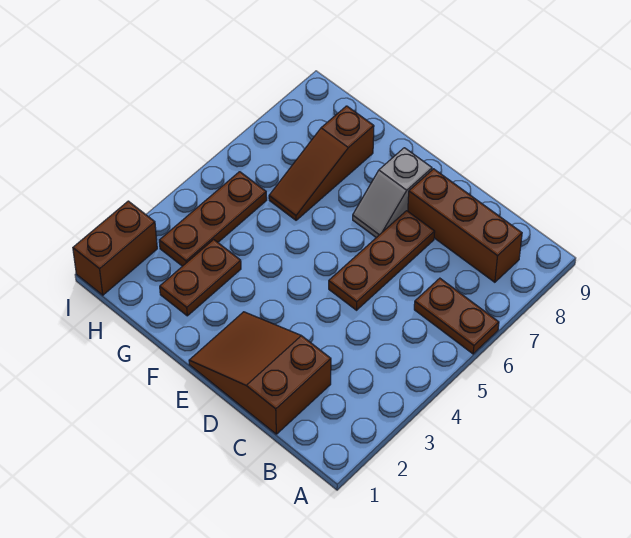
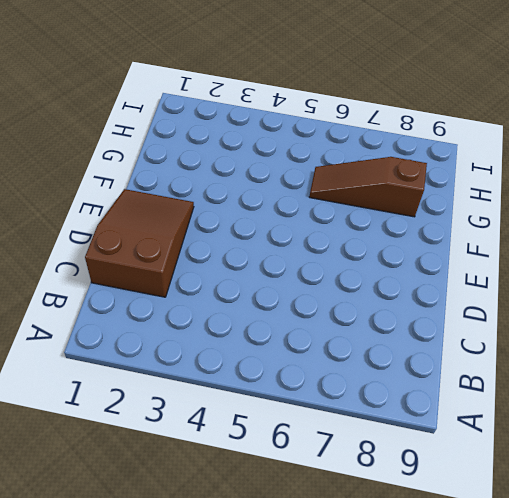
none -> brown 1x2 plate [414,278,499,354]
none -> brown 1x3 brick [408,169,522,282]

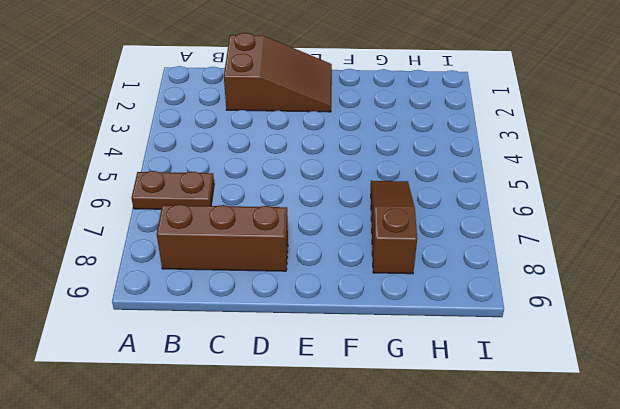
none -> brown 1x3 plate [329,211,435,310]
none -> grey 1x2 slope [353,148,432,238]

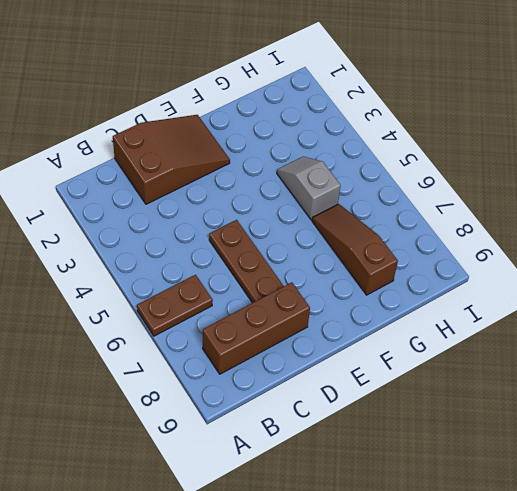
grey 1x2 slope [277,156,341,220] -> grey 1x2 slope moved to [353,148,432,238]
none -> brown 1x2 plate [160,239,241,316]
none -> brown 1x3 plate [159,172,267,266]

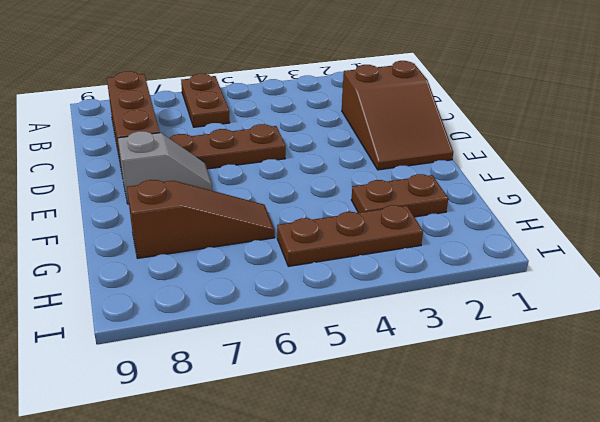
none -> brown 1x2 brick [73,201,157,295]

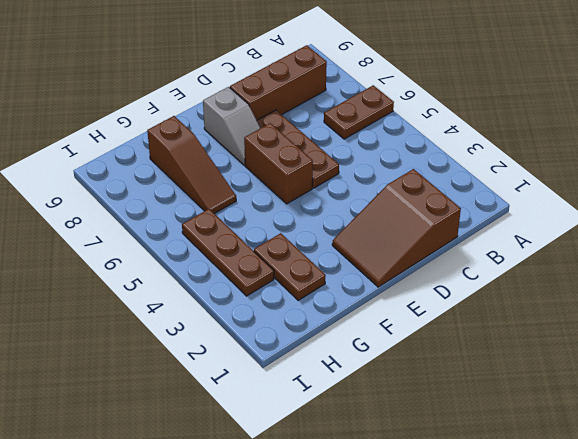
brown 1x2 brick [244,123,313,204] -> brown 1x2 brick moved to [73,201,157,295]

